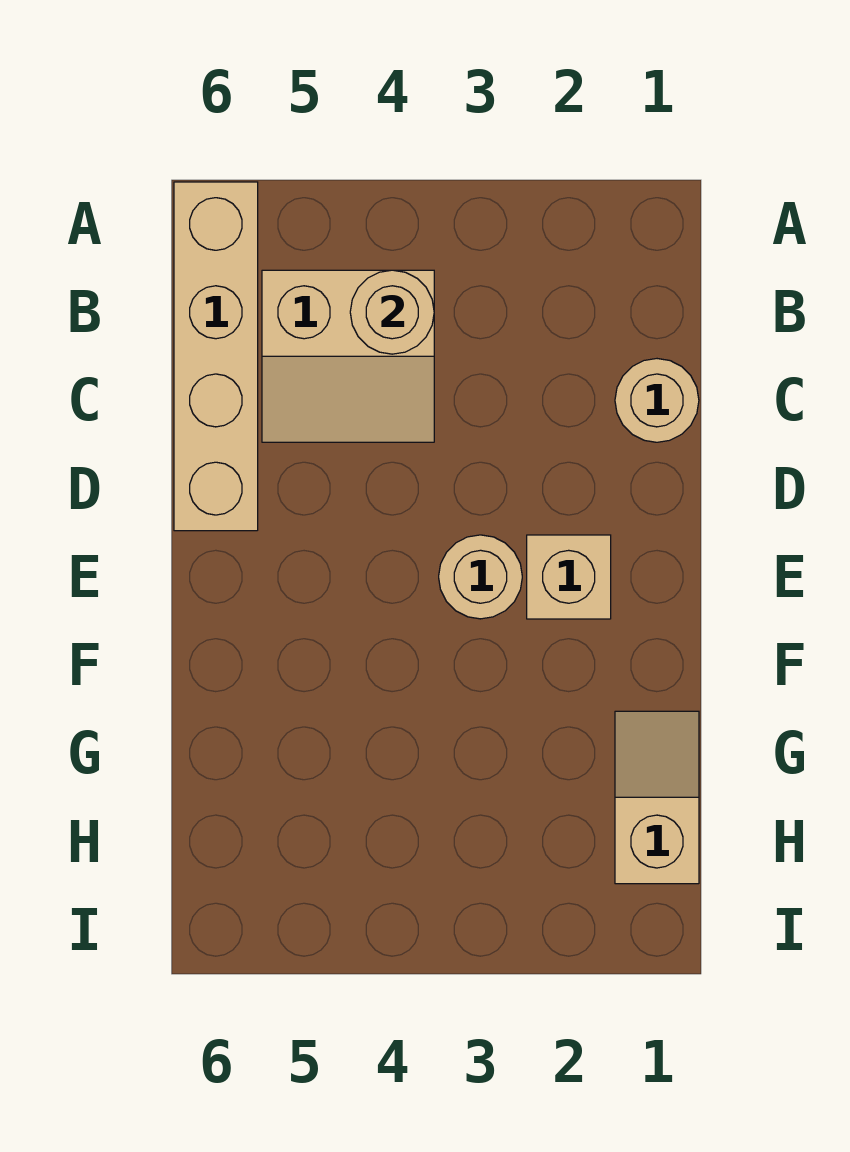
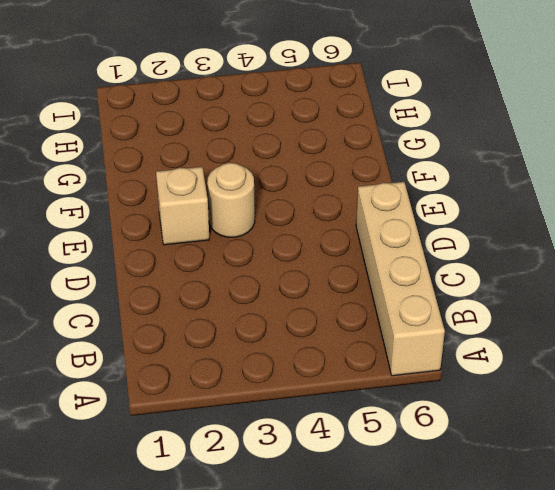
none -> tan 2x2 slope [262,270,434,442]
none -> tan 1x1 round brick [615,359,699,442]

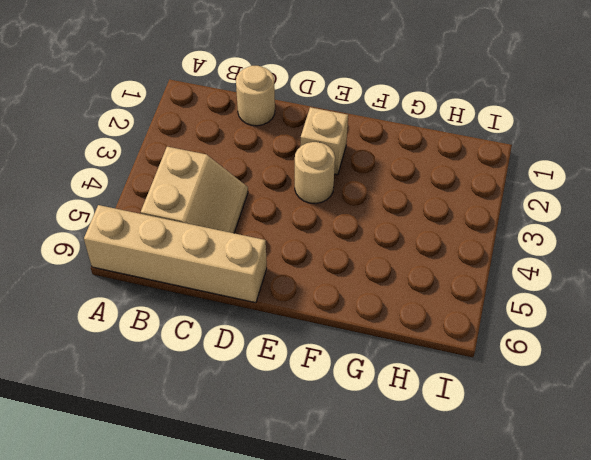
none -> tan 1x2 slope [615,711,699,884]
none -> tan 1x1 round brick [350,270,434,354]

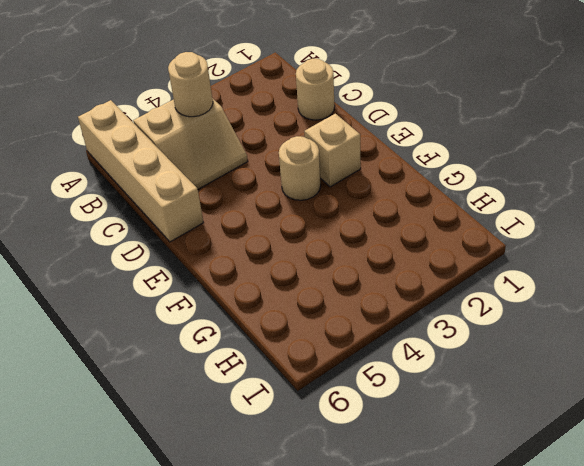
none -> tan 1x2 slope [615,711,699,884]

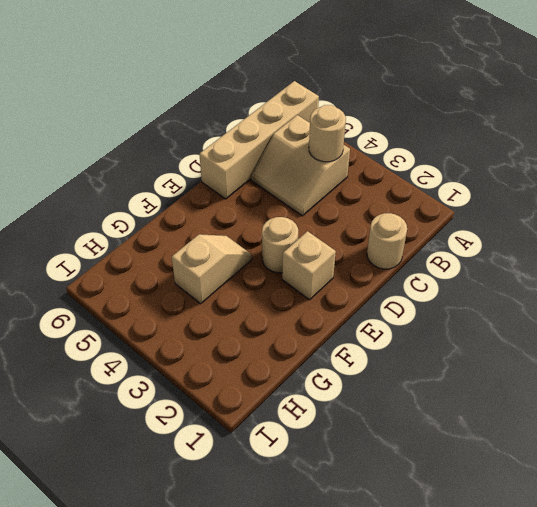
tan 1x2 slope [172,234,252,304] -> tan 1x2 slope moved to [615,711,699,884]

